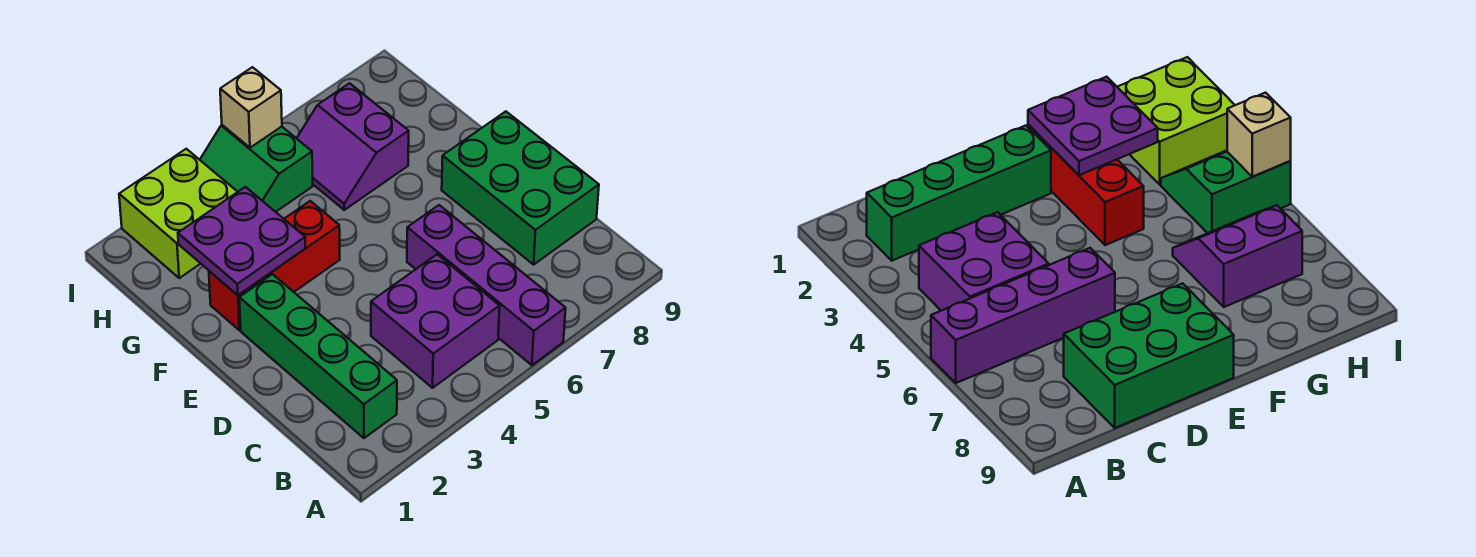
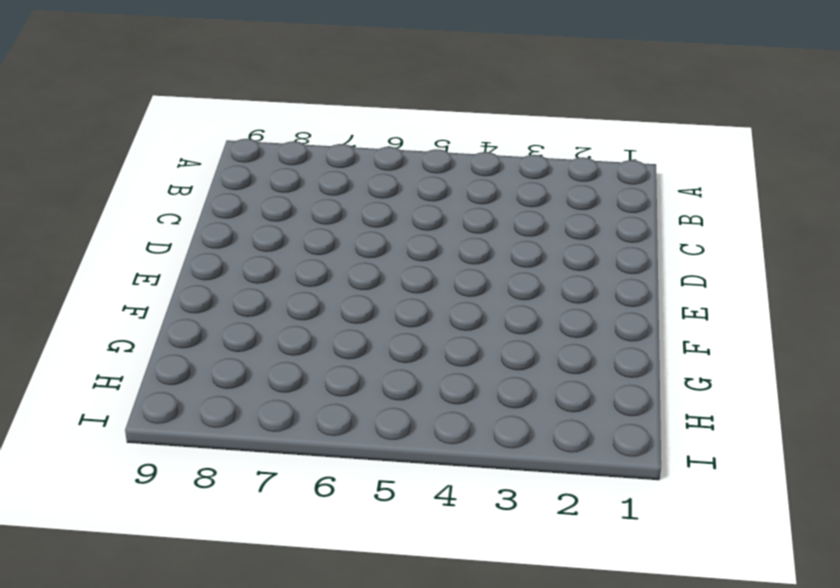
none -> purple 1x4 brick [407,205,566,365]
none -> green 1x4 brick [239,274,397,438]

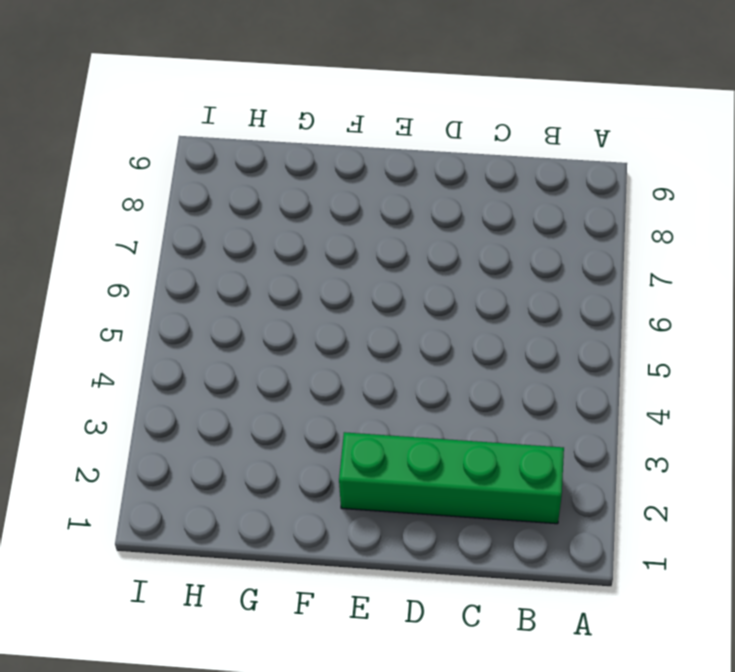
none -> purple 1x4 brick [407,205,566,365]
none -> purple 2x2 brick [371,254,500,388]

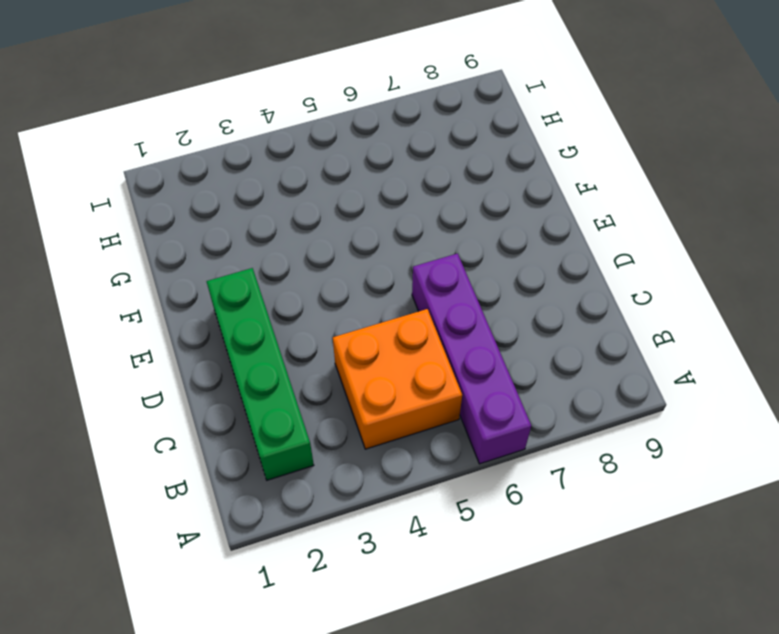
orange 2x2 brick [333,309,462,449] -> purple 2x2 brick [371,254,500,388]
none -> green 2x3 brick [442,111,599,265]
none -> red 1x3 brick [209,201,340,330]

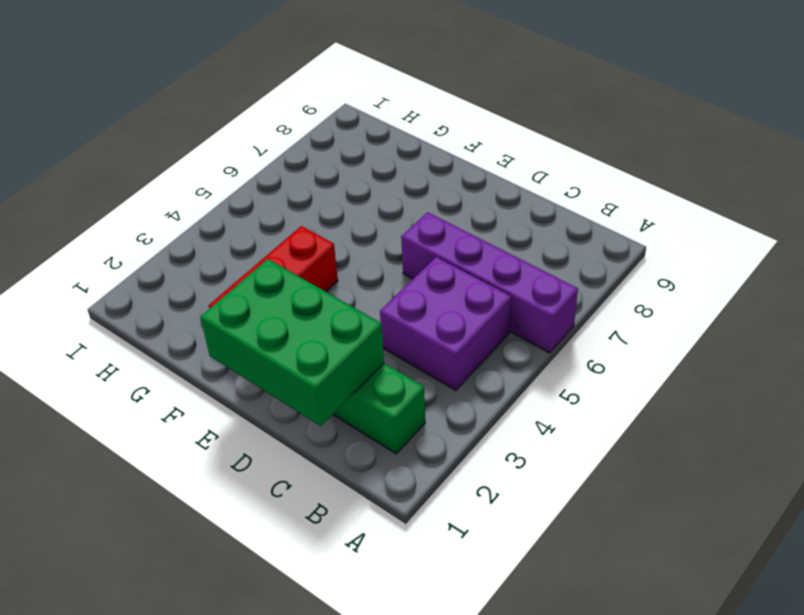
green 2x3 brick [200,259,384,426] -> green 2x3 brick moved to [442,111,599,265]
none -> purple 2x2 slope [296,83,409,210]
none -> lime 2x2 brick [119,149,237,278]

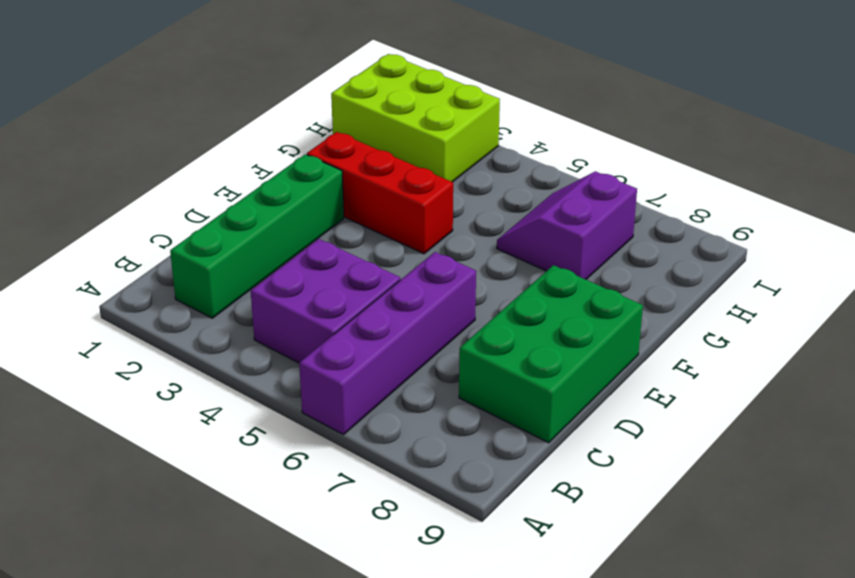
lime 2x3 brick [331,54,500,182] -> lime 2x2 brick [119,149,237,278]
none -> green 2x2 slope [200,125,313,212]
none -> purple 2x2 plate [178,187,305,295]

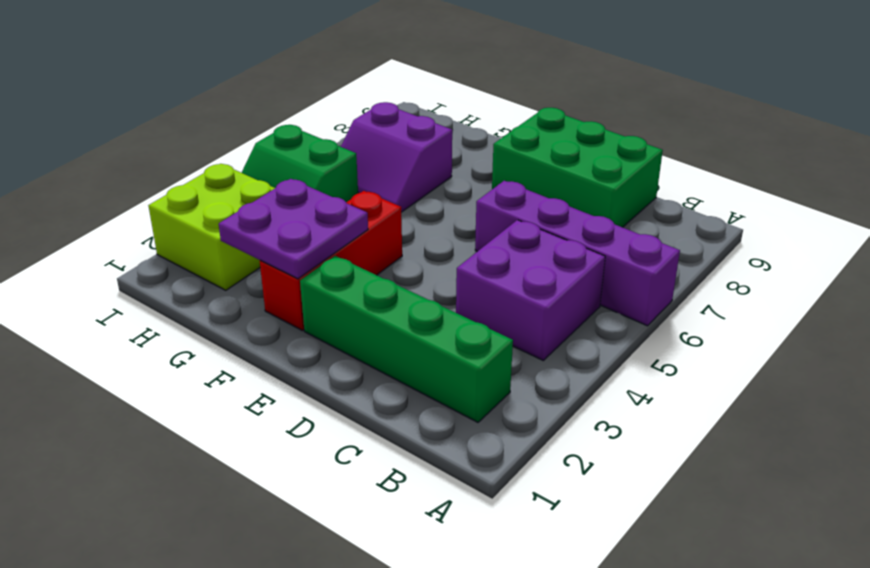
none -> tan 1x1 brick [220,67,282,148]

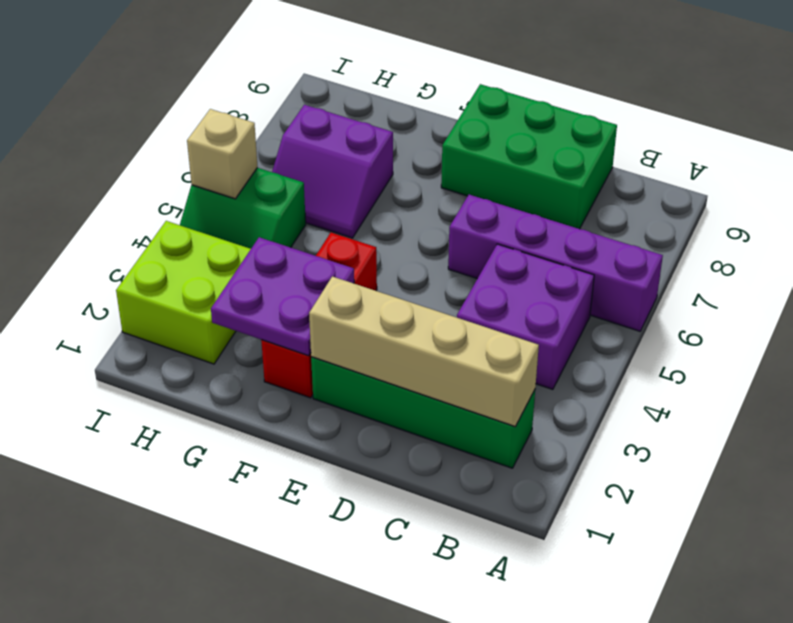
tan 1x4 brick [309,276,539,426] -> none

